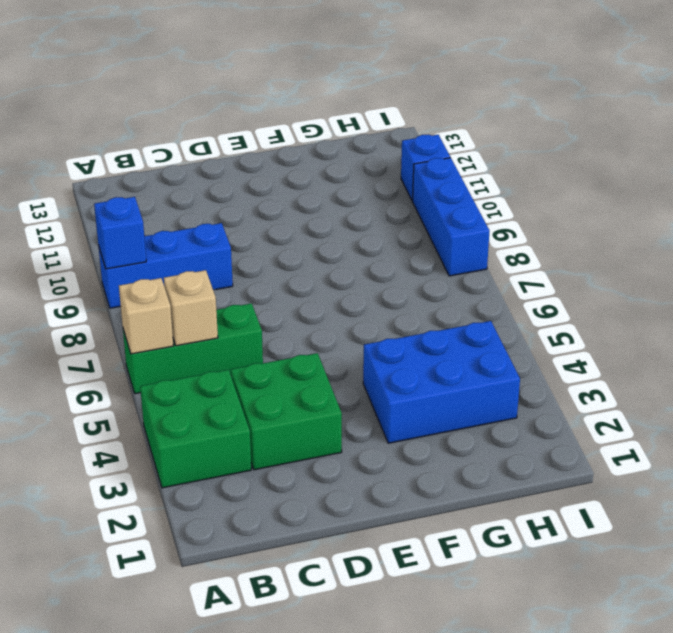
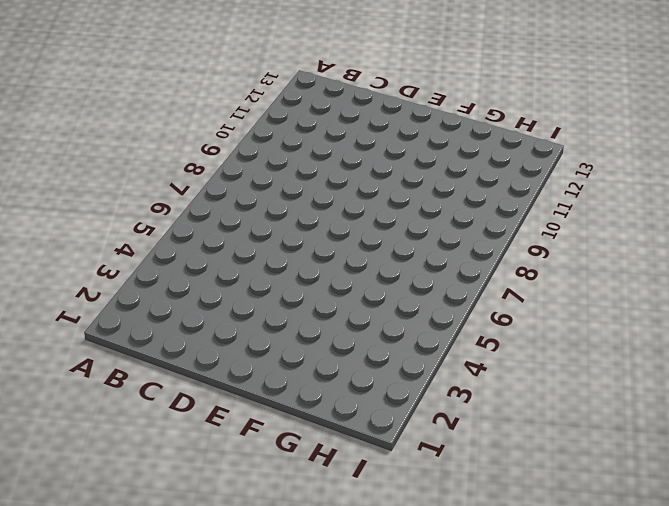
none -> green 2x2 brick [140,370,251,488]
none -> green 1x3 brick [123,303,263,394]

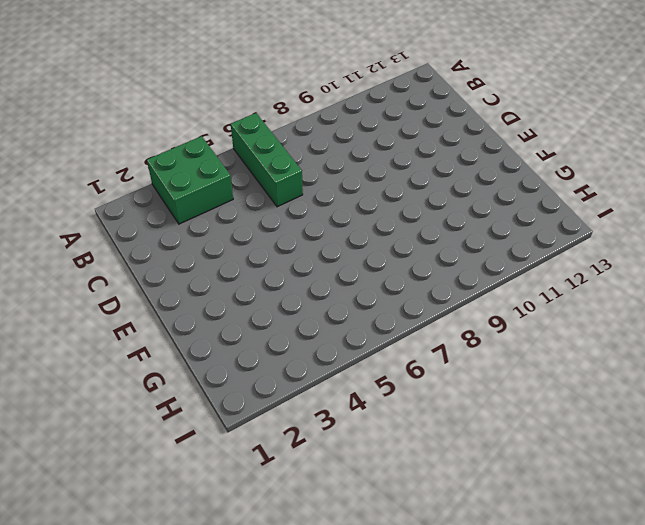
none -> blue 1x3 brick [98,223,233,308]
none -> green 2x2 brick [231,353,342,470]

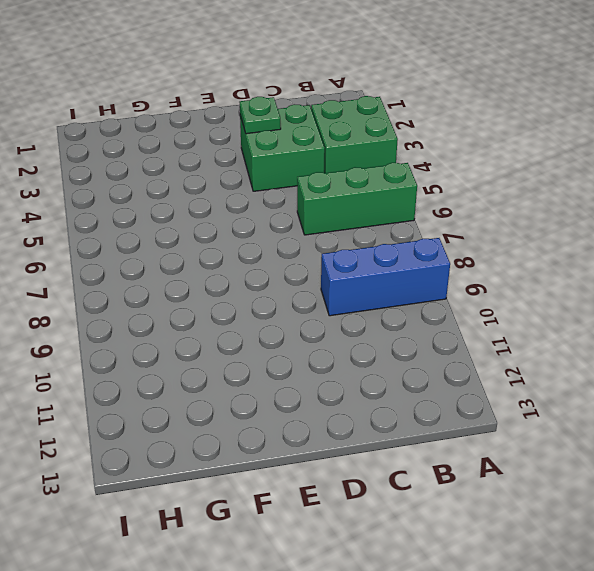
green 1x1 plate [240,97,281,134] -> none
none -> blue 2x3 brick [363,321,520,443]
none -> blue 1x3 brick [413,158,489,276]

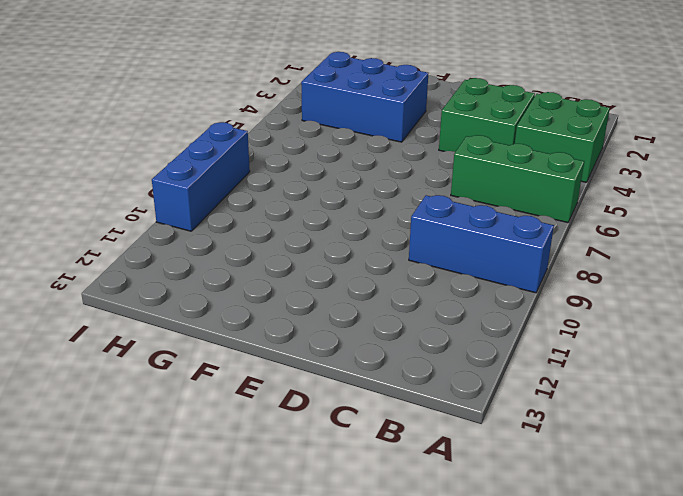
none -> blue 1x1 brick [401,135,450,201]
none -> tan 1x1 brick [119,278,173,354]

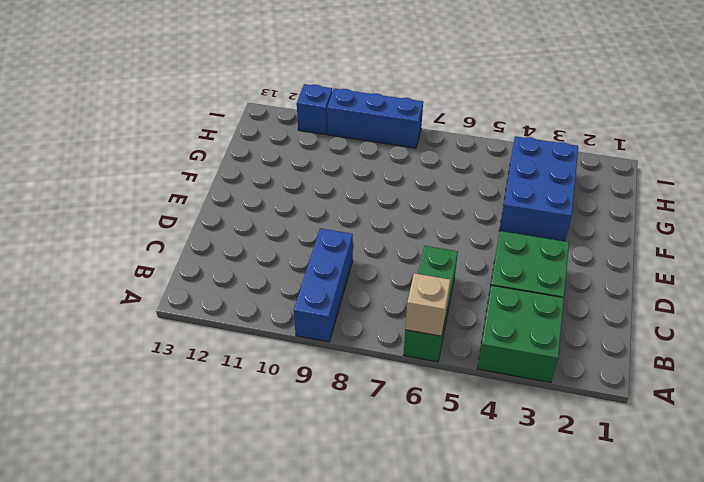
none -> blue 1x1 brick [94,197,146,269]
none -> tan 1x1 brick [164,270,218,346]

